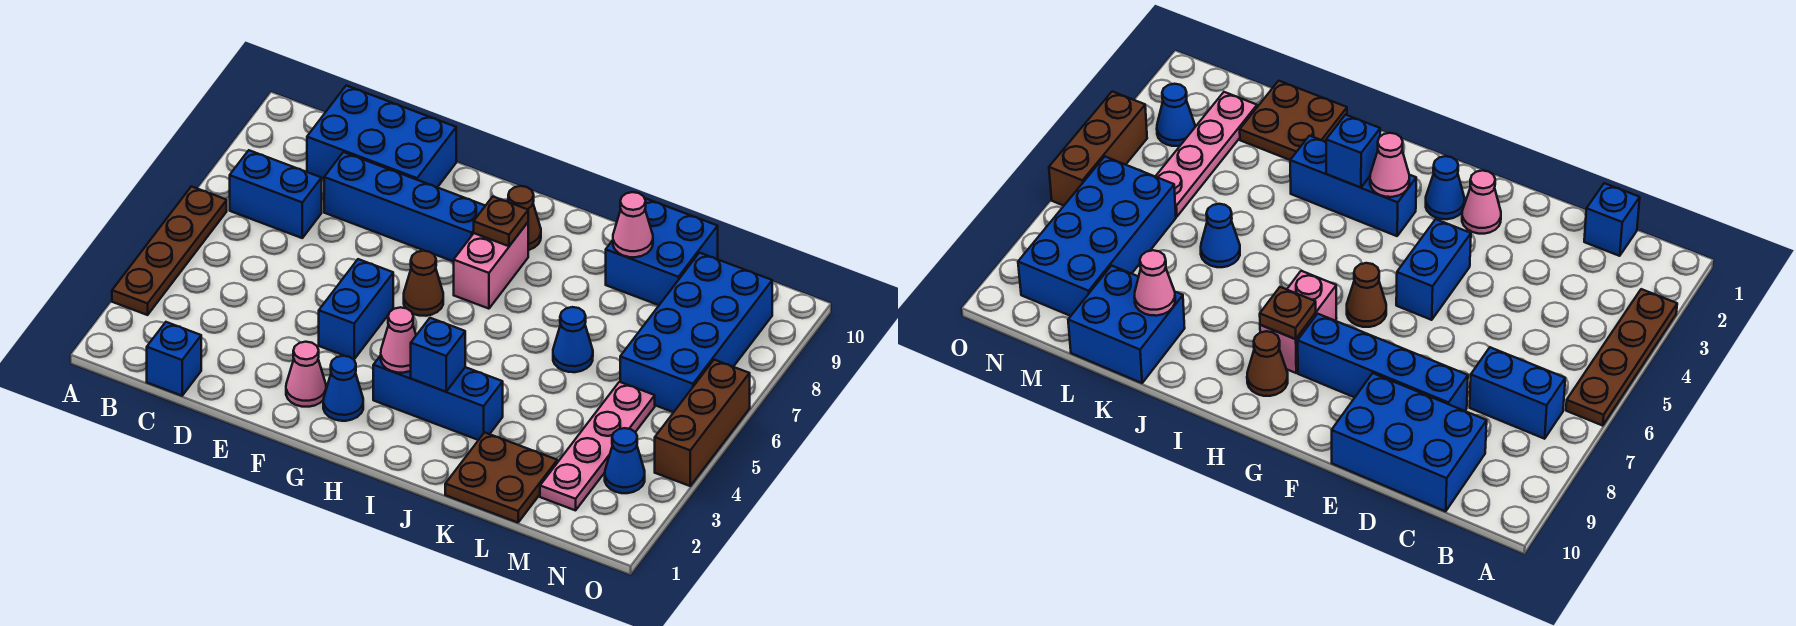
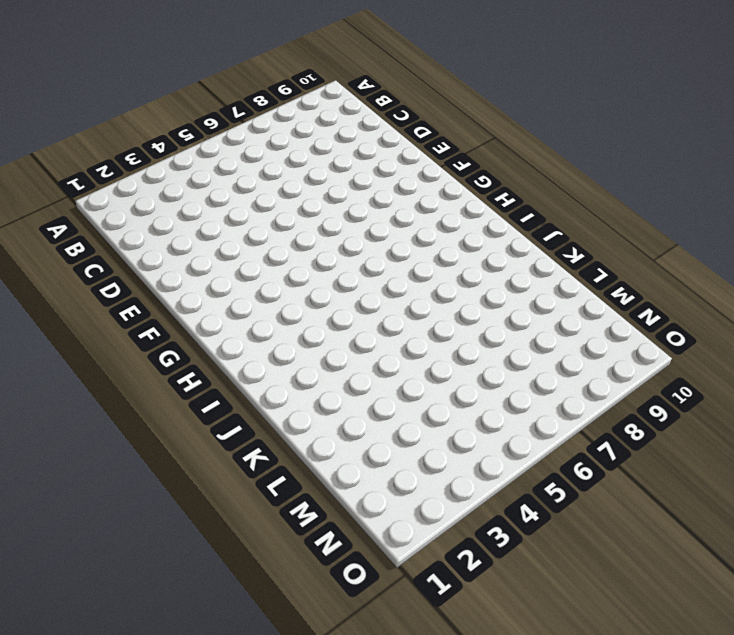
none -> brown 1x4 plate [112,186,227,315]
none -> blue 1x2 brick [230,150,322,238]
none -> blue 1x1 brick [147,322,201,396]

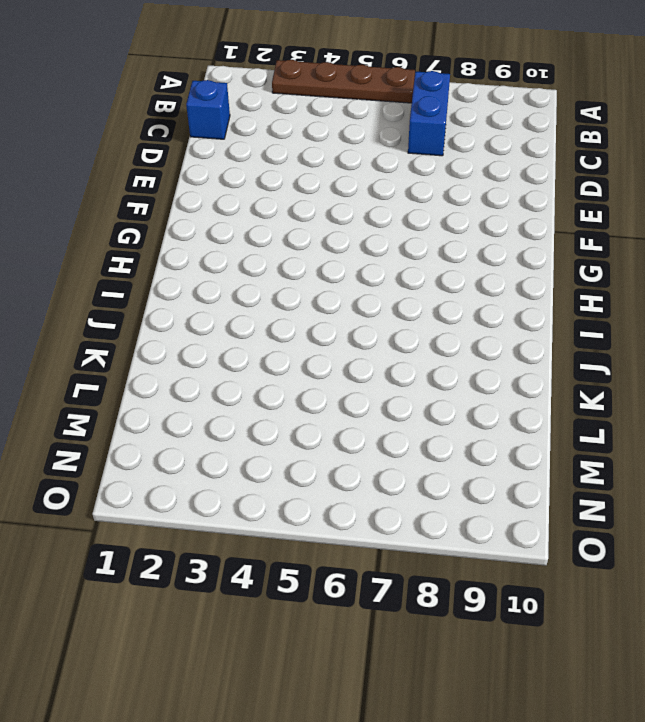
none -> blue 2x3 brick [307,86,456,187]
none -> blue 1x4 brick [324,152,485,262]
none -> pink 1x1 cone [286,342,326,407]

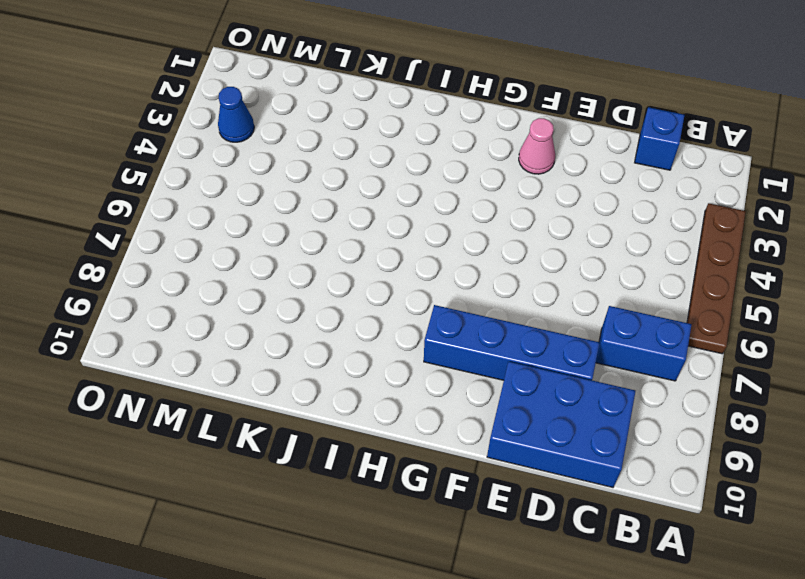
none -> blue 1x2 brick [319,259,393,359]
none -> blue 1x1 cone [323,356,363,421]
none -> brown 1x1 cone [404,251,443,316]

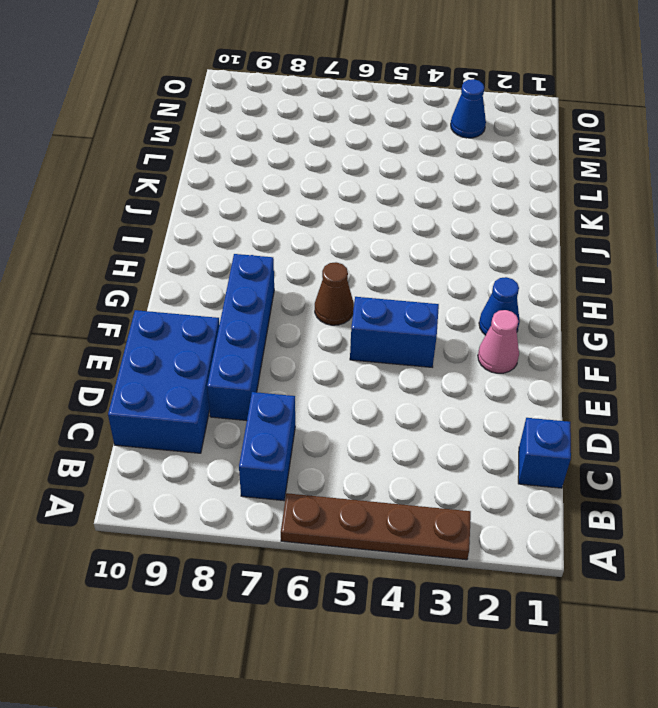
none -> blue 1x3 brick [373,356,503,440]
none -> pink 1x2 brick [454,222,528,309]
none -> brown 1x1 cone [508,186,541,250]

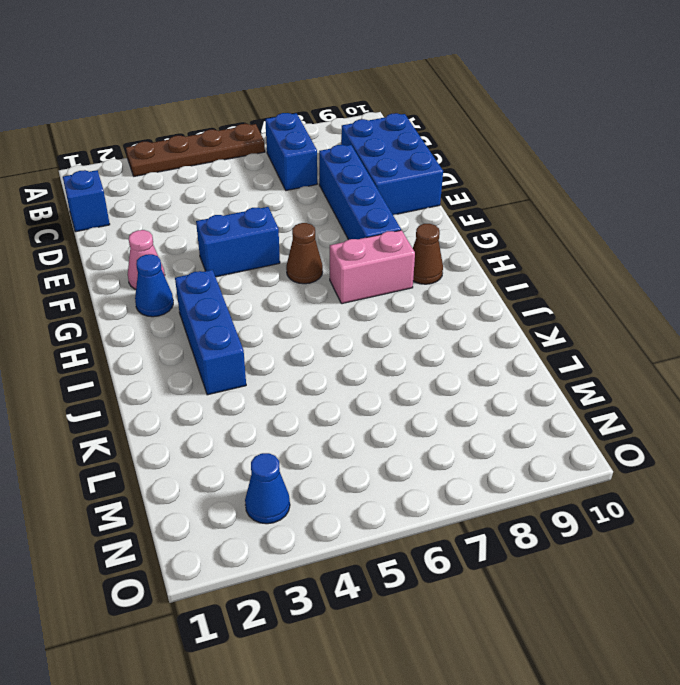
none -> brown 2x2 plate [445,432,557,522]
none -> blue 1x1 cone [553,307,593,372]
none -> blue 2x2 brick [606,198,718,305]

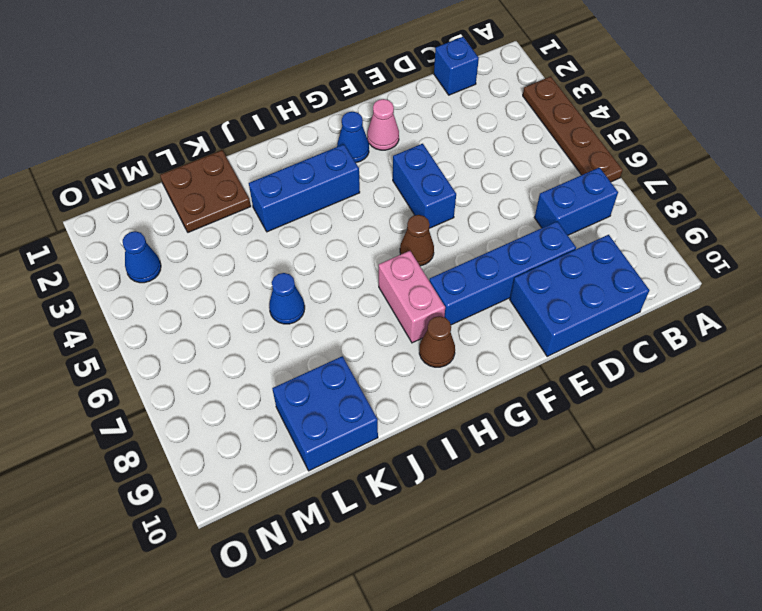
none -> pink 1x4 plate [540,382,655,510]
none -> blue 2x4 brick [620,253,772,412]
none -> brown 1x3 brick [655,360,750,486]

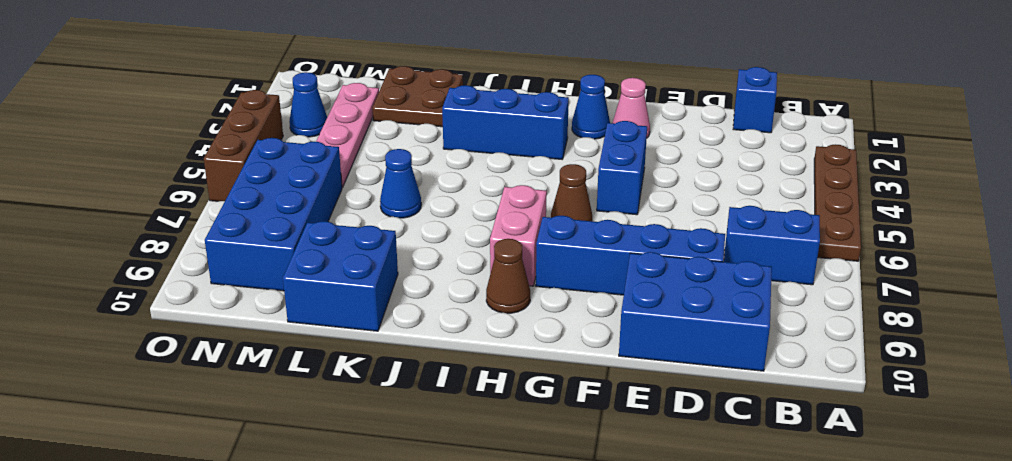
none -> pink 1x1 cone [381,307,416,373]
none -> brown 1x1 plate [474,197,528,246]
none -> blue 1x1 brick [411,318,465,392]

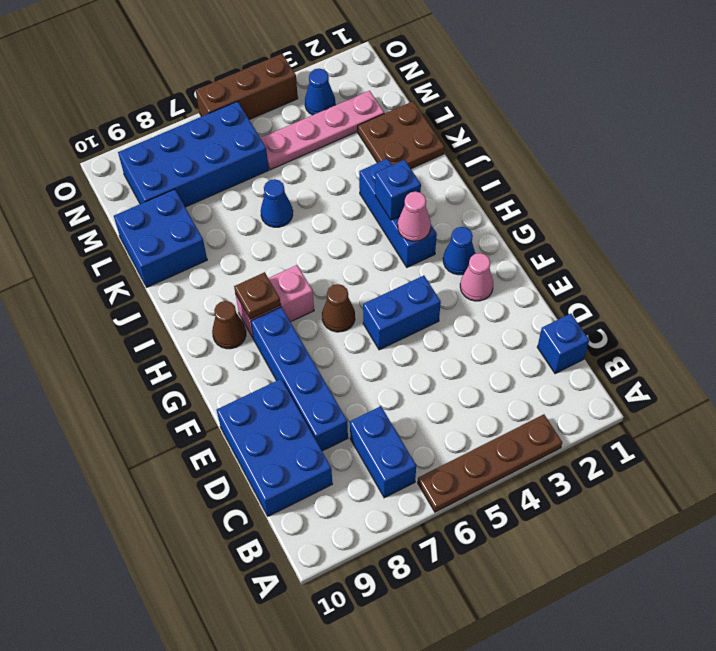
none -> pink 1x1 cone [613,192,653,257]

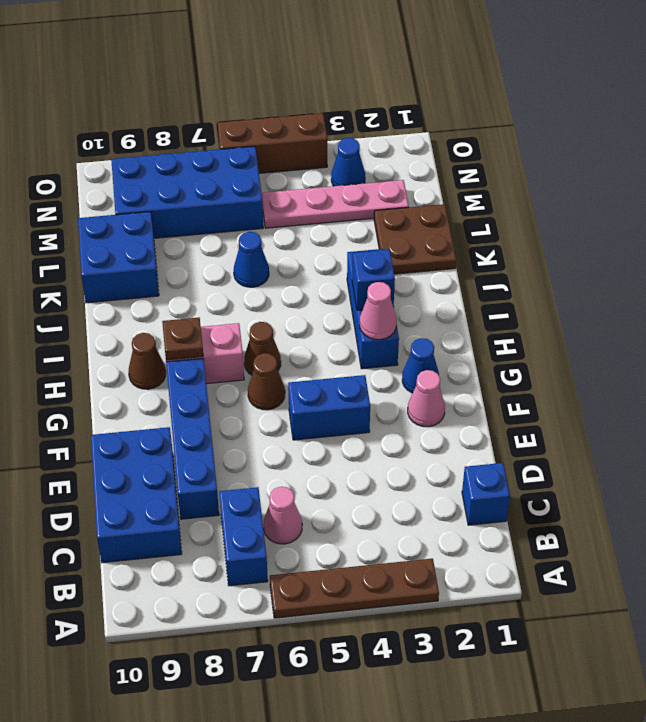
pink 1x1 cone [263,487,302,544] -> pink 1x1 cone moved to [613,192,653,257]
brown 1x1 cone [244,322,281,375] -> none

